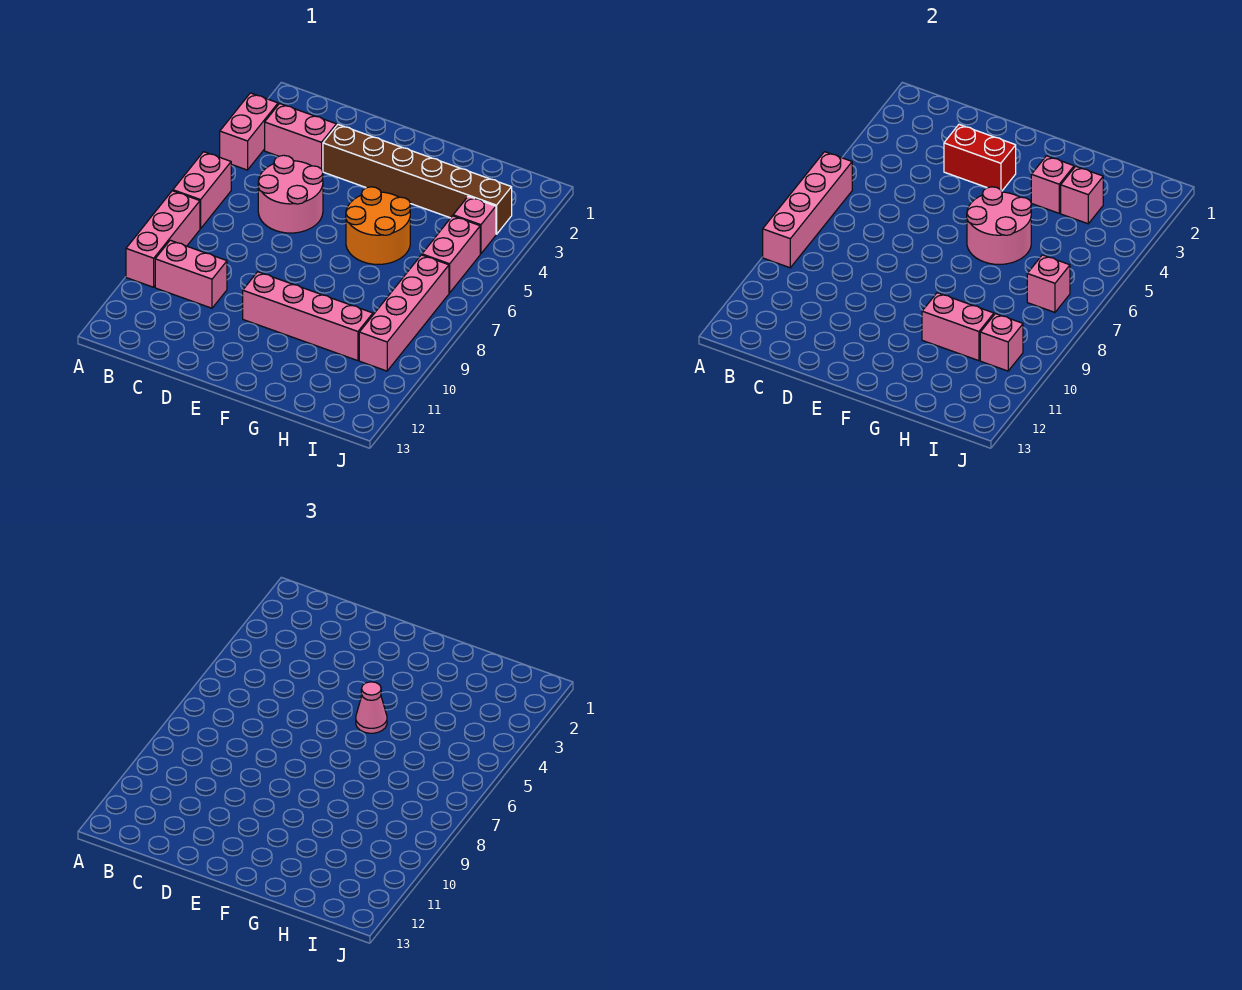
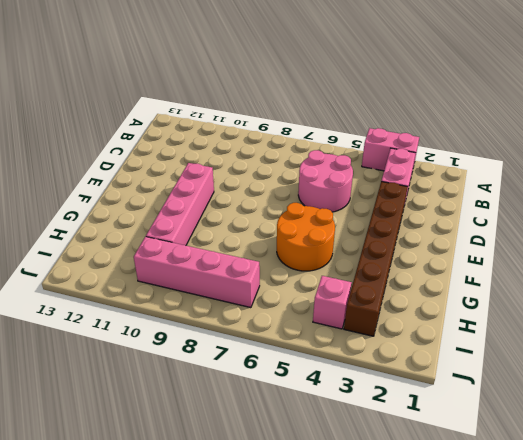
none -> pink 1x2 brick [173,152,231,229]
none -> pink 1x3 brick [126,191,200,287]
none -> pink 1x2 brick [155,240,227,308]

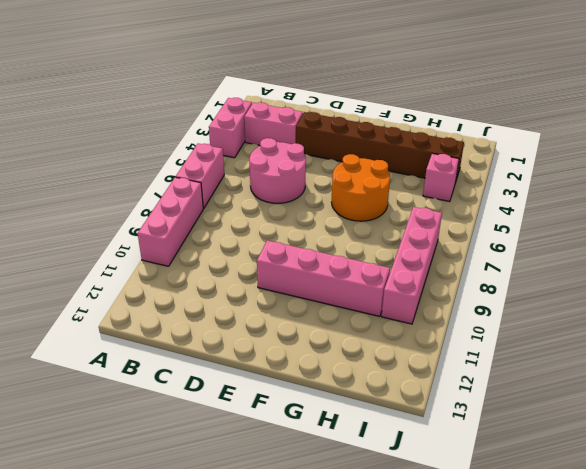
none -> pink 1x2 brick [155,240,227,308]
none -> pink 1x2 brick [422,216,480,293]
none -> pink 1x4 brick [763,152,852,268]

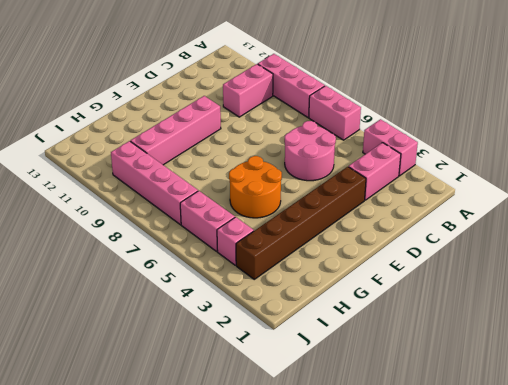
none -> pink 1x4 brick [763,152,852,268]
none -> red 1x2 brick [944,125,1016,191]
none -> pink 2x2 round brick [967,187,1031,264]

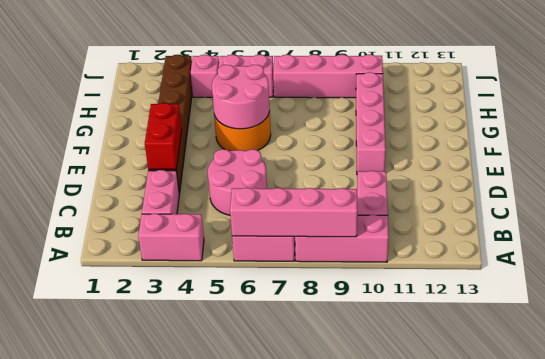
none -> pink 1x1 brick [1031,156,1074,213]
none -> pink 1x2 brick [922,293,994,361]
none -> pink 1x1 brick [1061,166,1103,224]

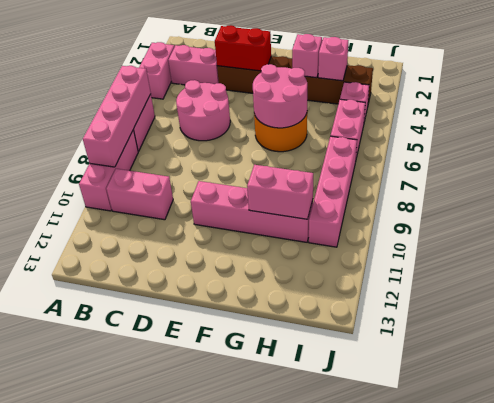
none -> pink 1x1 brick [1027,255,1070,312]
none -> pink 1x1 brick [980,314,1023,371]
none -> pink 1x1 cone [356,682,387,733]

